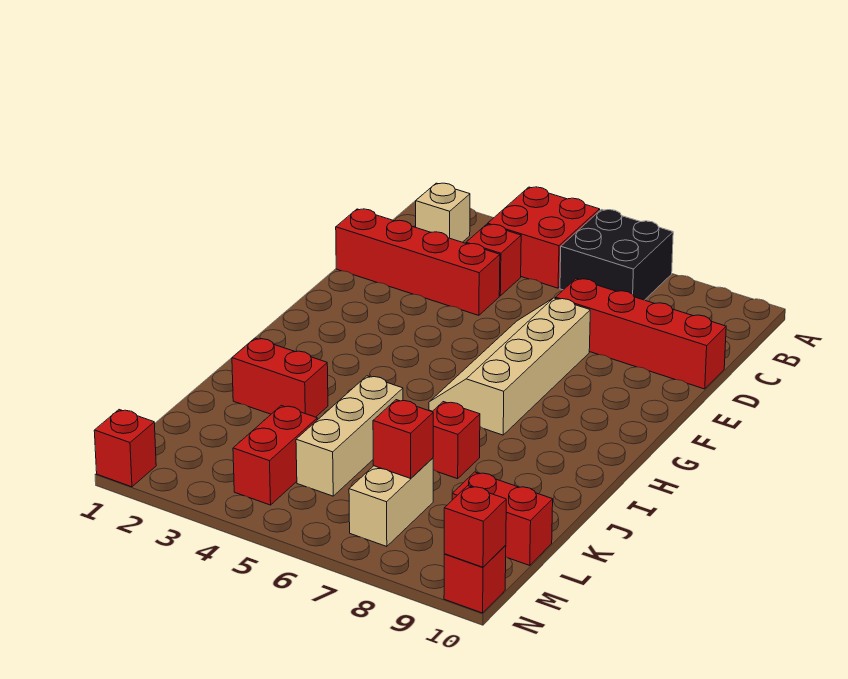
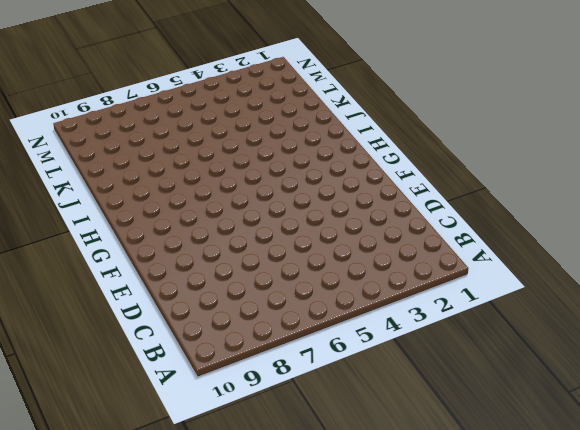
none -> red 2x2 brick [488,187,600,288]
none -> black 2x2 brick [560,210,673,300]
none -> tan 1x1 brick [416,183,470,242]

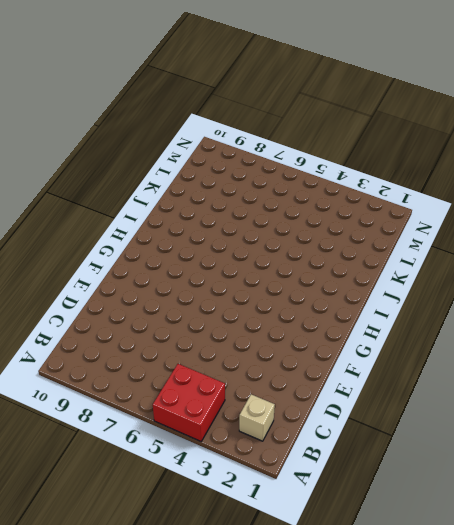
none -> black 2x2 brick [560,210,673,300]
none -> red 1x1 brick [466,224,521,296]
none -> red 1x4 brick [336,209,500,315]

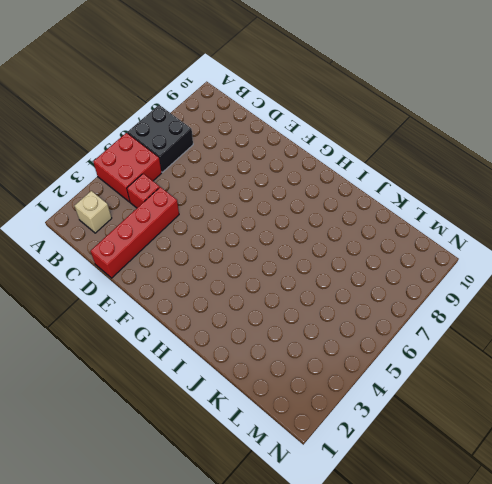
none -> red 1x4 brick [556,279,726,389]
none -> tan 2x4 slope [429,298,590,435]
none -> red 1x2 brick [232,338,328,417]

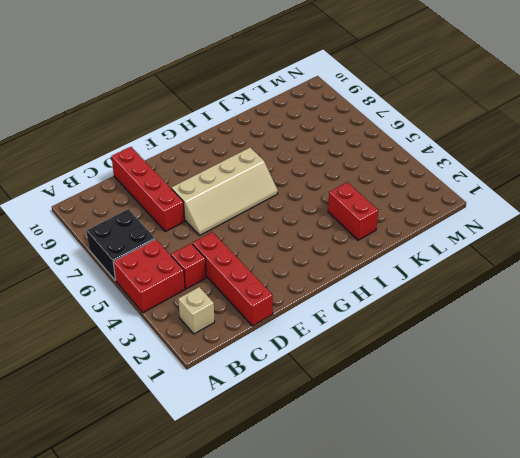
none -> tan 1x3 brick [296,376,403,496]
none -> red 1x1 brick [432,402,480,479]
none -> red 1x2 brick [233,406,317,505]

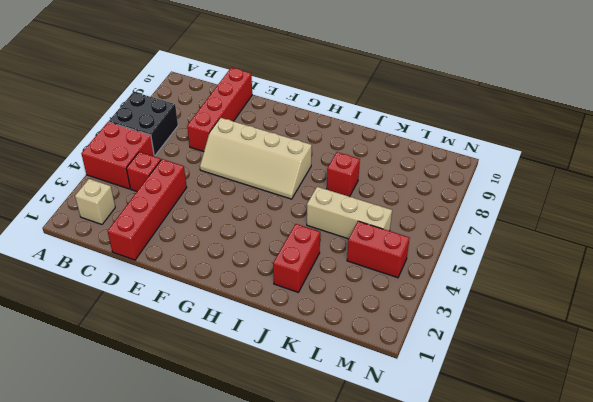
none -> tan 1x2 brick [349,458,433,547]
none -> red 1x2 brick [452,472,553,565]
none -> red 1x1 brick [94,410,156,487]

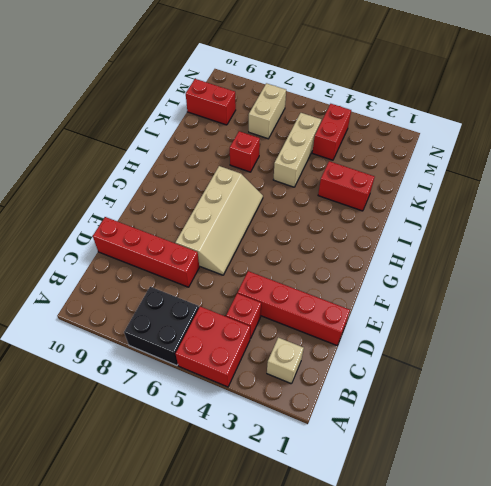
none -> red 1x1 brick [94,410,156,487]
none -> red 1x1 brick [444,545,506,613]
none -> red 1x1 brick [373,400,433,478]

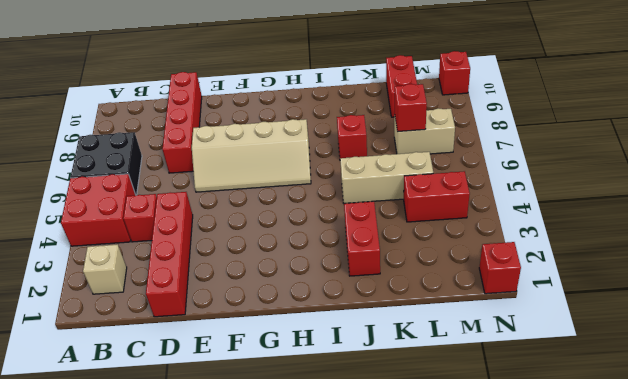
none -> red 1x1 brick [444,486,506,567]

